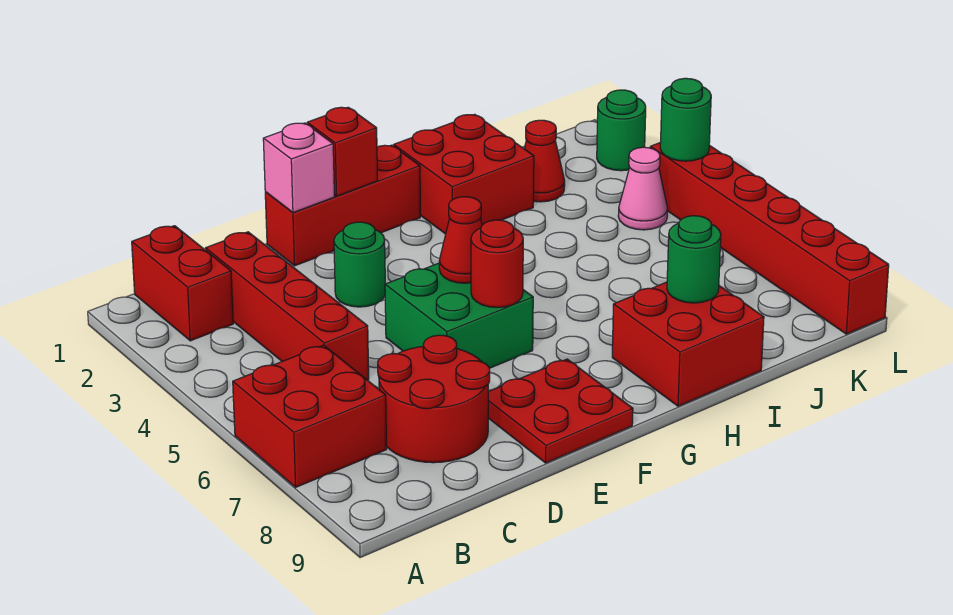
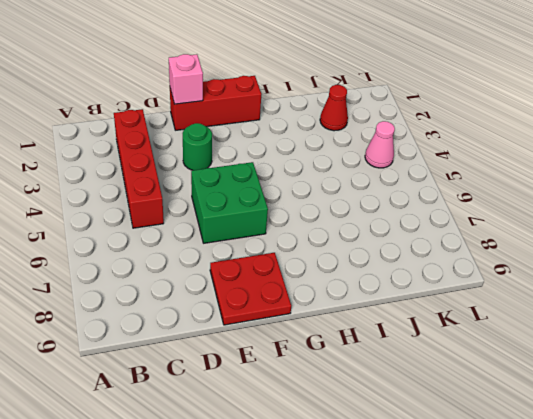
none -> red 2x2 brick [233,345,387,487]
none -> red 1x2 brick [132,226,233,341]
none -> red 2x2 round brick [378,335,490,463]

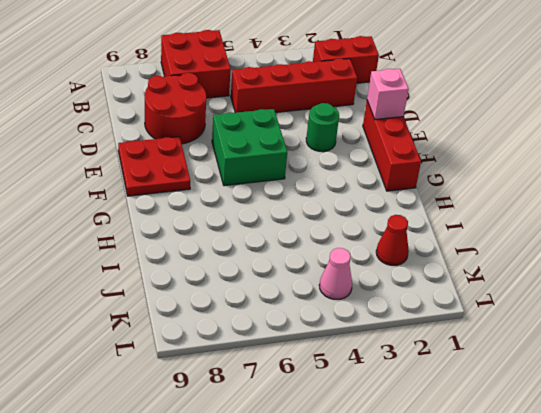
none -> red 2x2 brick [394,114,534,234]
none -> red 2x2 brick [612,282,764,406]
none -> green 1x1 round brick [597,90,646,171]

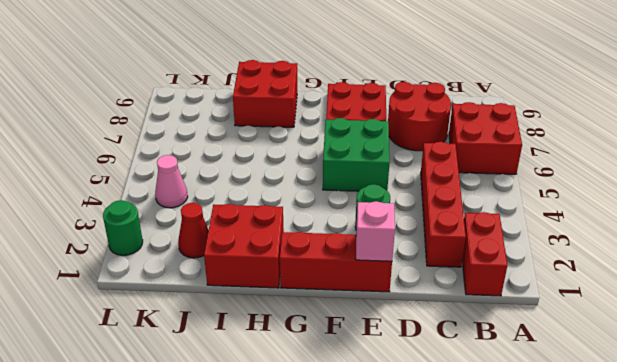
none -> red 1x6 brick [650,142,889,334]
none -> red 1x1 brick [307,107,378,196]
none -> red 1x1 cone [439,197,482,283]

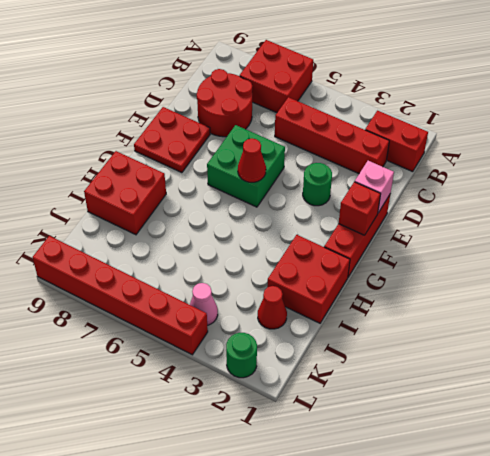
none -> red 1x1 round brick [471,220,523,307]
none -> green 1x1 round brick [667,216,721,303]
none -> green 1x1 round brick [660,78,711,161]

